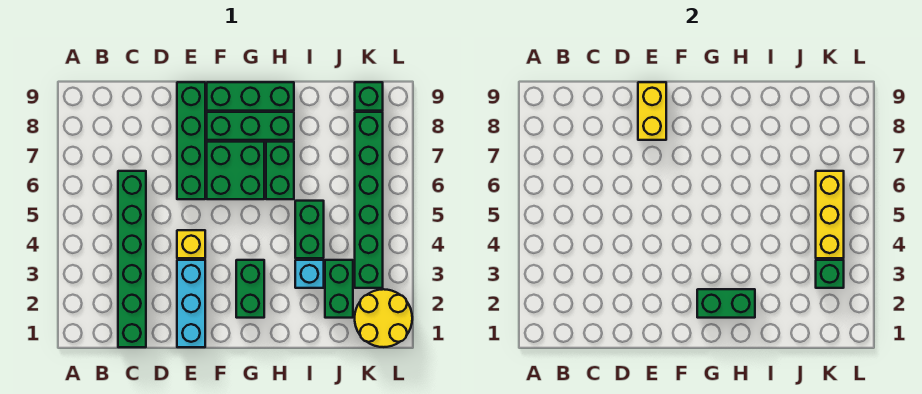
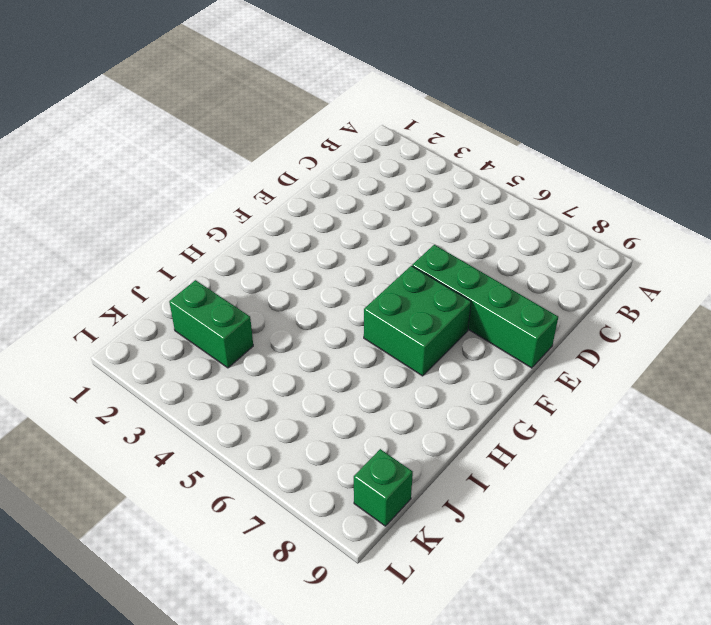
none -> green 1x6 brick [118,171,146,347]
none -> cyan 1x3 brick [177,260,205,347]
none -> yellow 1x1 brick [177,230,205,258]

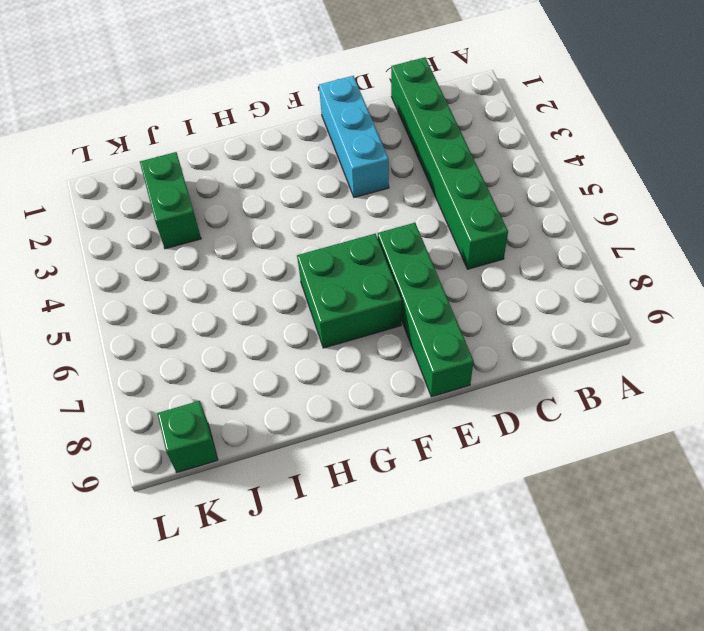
none -> yellow 1x1 brick [177,230,205,258]
none -> green 1x3 brick [207,112,294,140]
none -> green 1x3 brick [207,82,294,111]

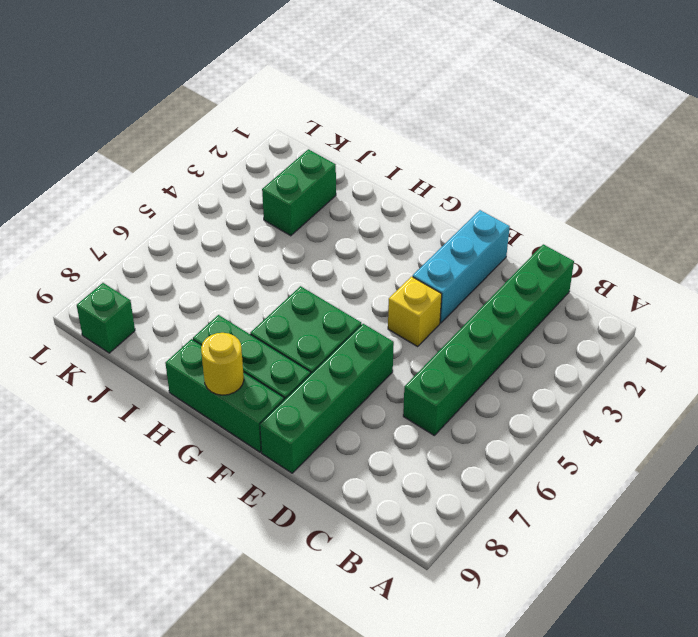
yellow 1x1 round brick [201,333,244,395] -> none
none -> green 1x2 brick [236,260,264,318]
none -> green 1x2 brick [266,142,294,199]
none -> cyan 1x1 brick [295,260,324,288]

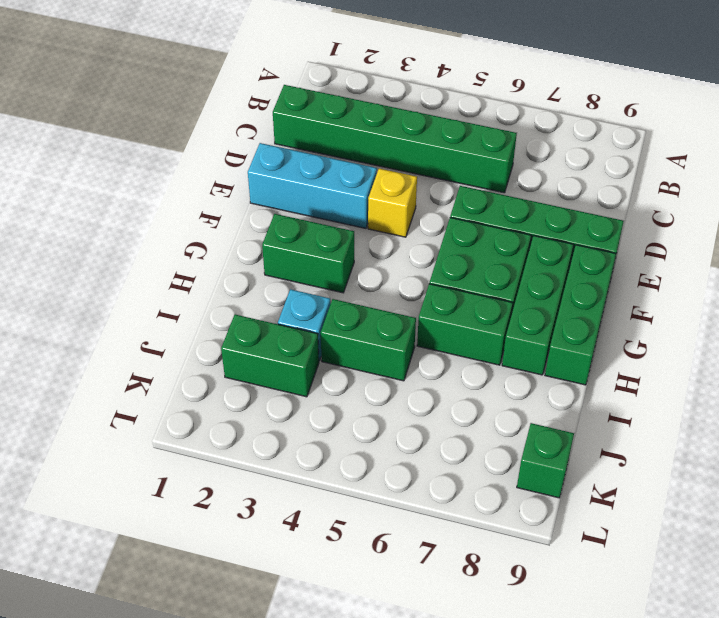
none -> yellow 2x2 round brick [355,289,412,347]
none -> green 1x6 brick [355,112,383,288]
none -> yellow 1x2 brick [638,82,666,140]

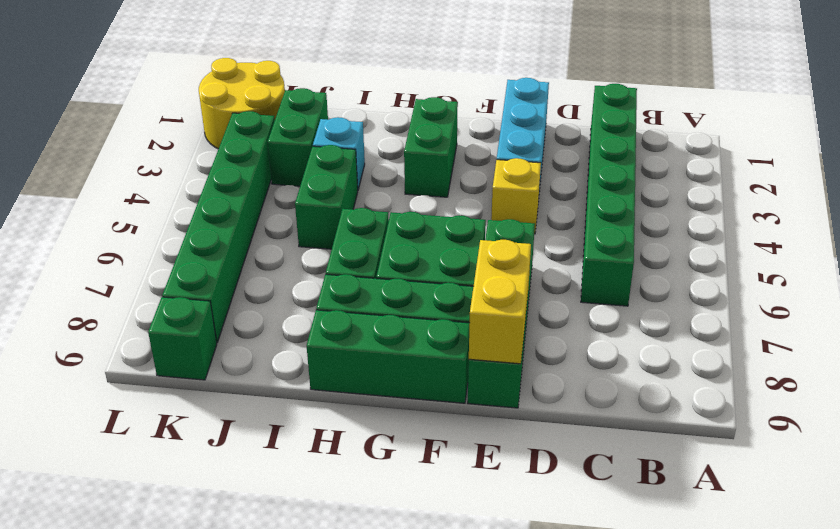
none -> green 1x2 brick [697,289,755,318]
none -> green 1x1 brick [816,260,844,288]
none -> yellow 1x3 brick [816,171,844,258]

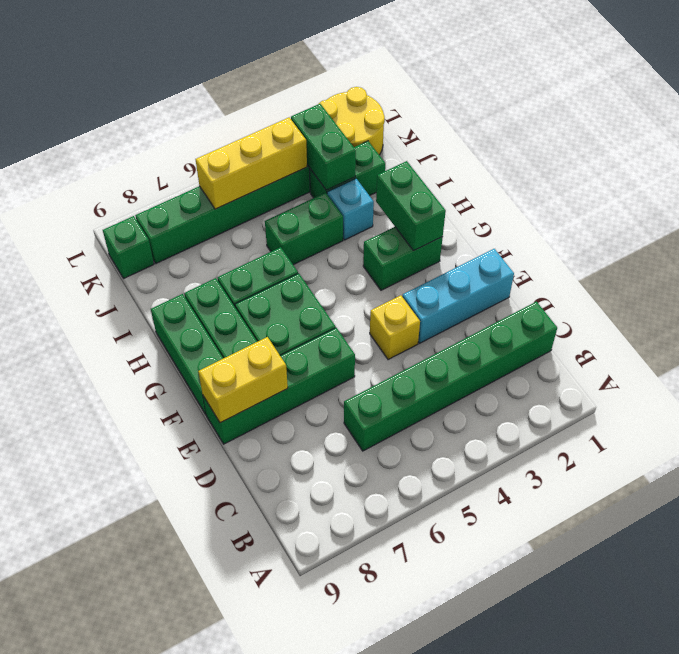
green 1x2 brick [291,104,356,190] -> green 1x1 brick [816,260,844,288]

